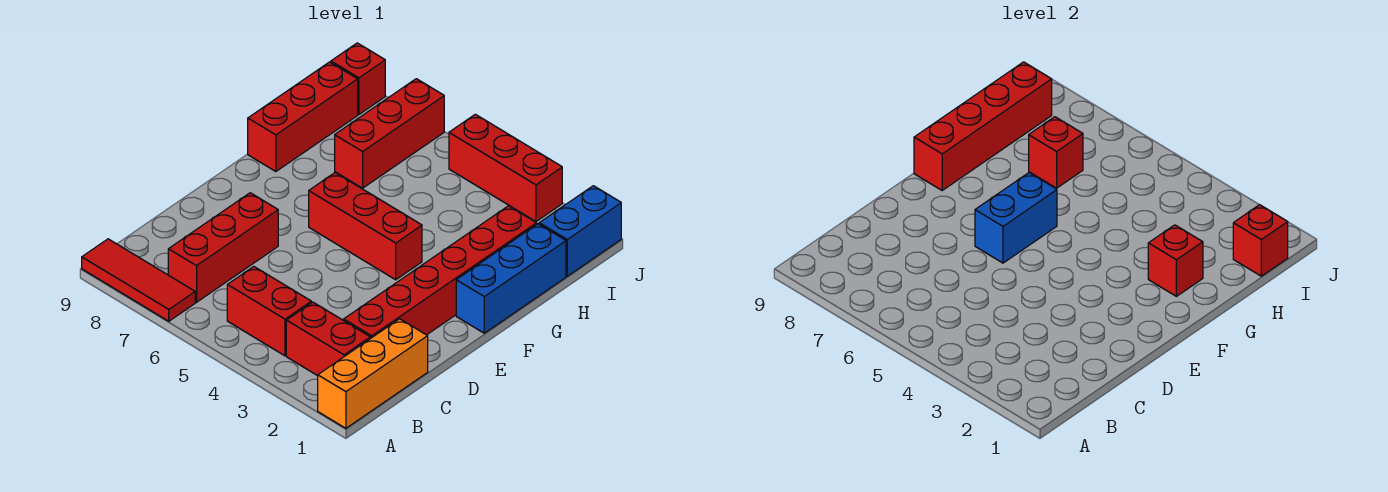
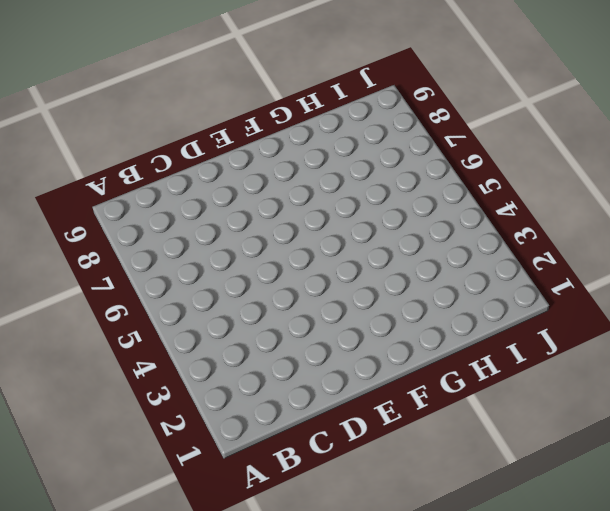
none -> orange 1x3 brick [318,319,428,428]
none -> red 1x3 tile [82,239,195,321]
none -> red 1x2 brick [286,302,370,376]

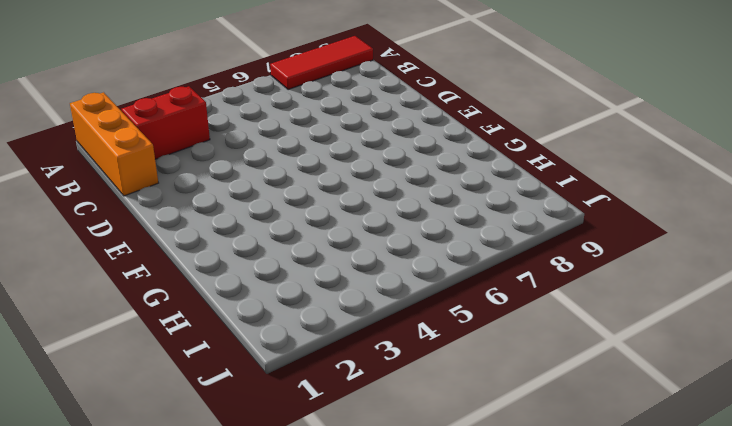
none -> red 1x2 brick [227,267,311,356]
none -> red 1x3 brick [168,193,278,302]
none -> red 1x6 brick [344,206,537,339]

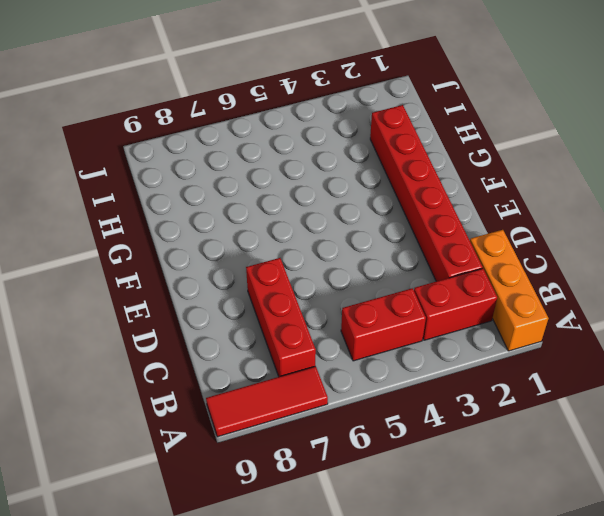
none -> blue 1x3 brick [456,224,566,333]
none -> red 1x3 brick [309,173,422,280]
none -> red 1x3 brick [248,62,358,172]

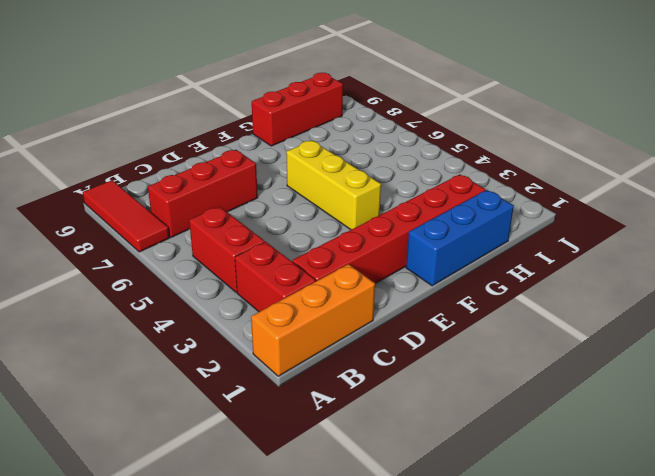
yellow 1x3 brick [286,141,381,230] -> red 1x3 brick [309,173,422,280]
none -> red 1x3 brick [335,79,444,188]
none -> blue 1x2 brick [539,186,621,276]
none -> red 1x3 brick [449,114,562,221]

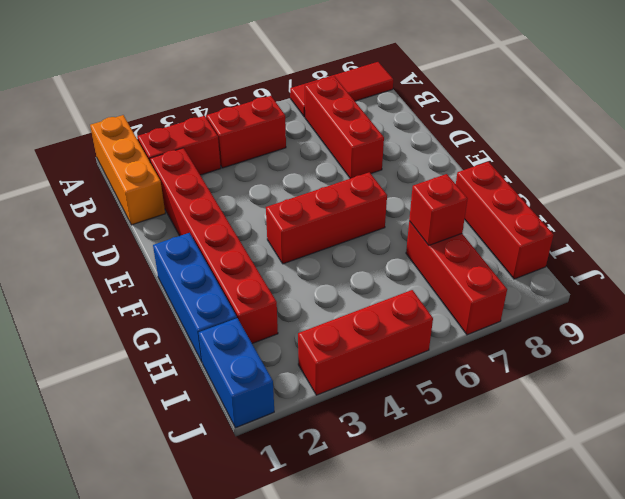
none -> red 1x1 brick [331,43,385,114]
none -> blue 1x2 brick [975,173,1057,263]
none -> red 1x4 brick [914,62,1052,190]

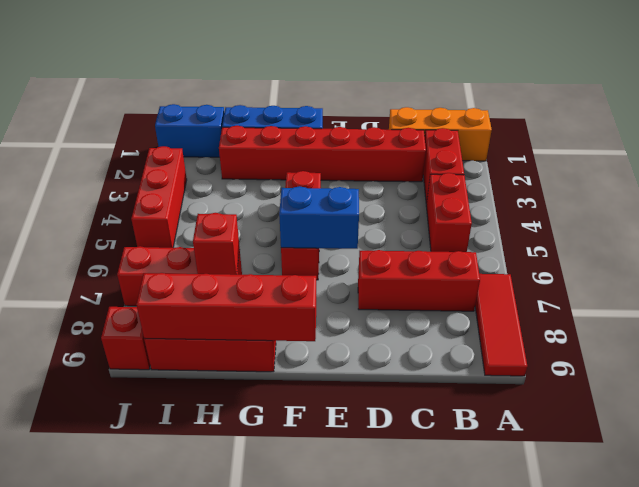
none -> red 1x1 brick [1148,225,1203,296]
none -> red 1x1 brick [1233,205,1288,276]

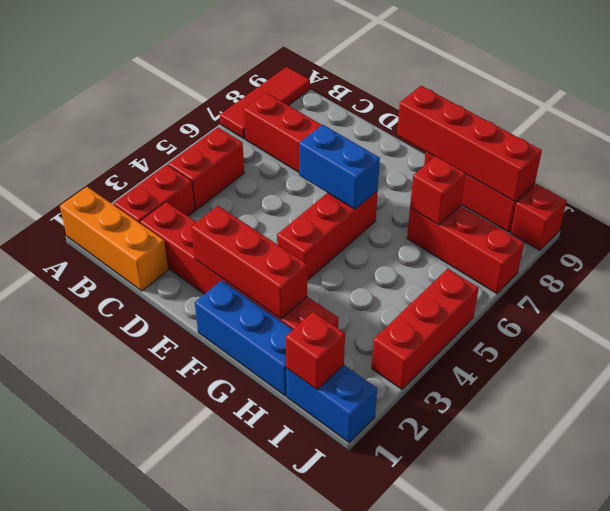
red 1x3 brick [191,206,307,319] -> red 1x1 brick [1148,225,1203,296]

